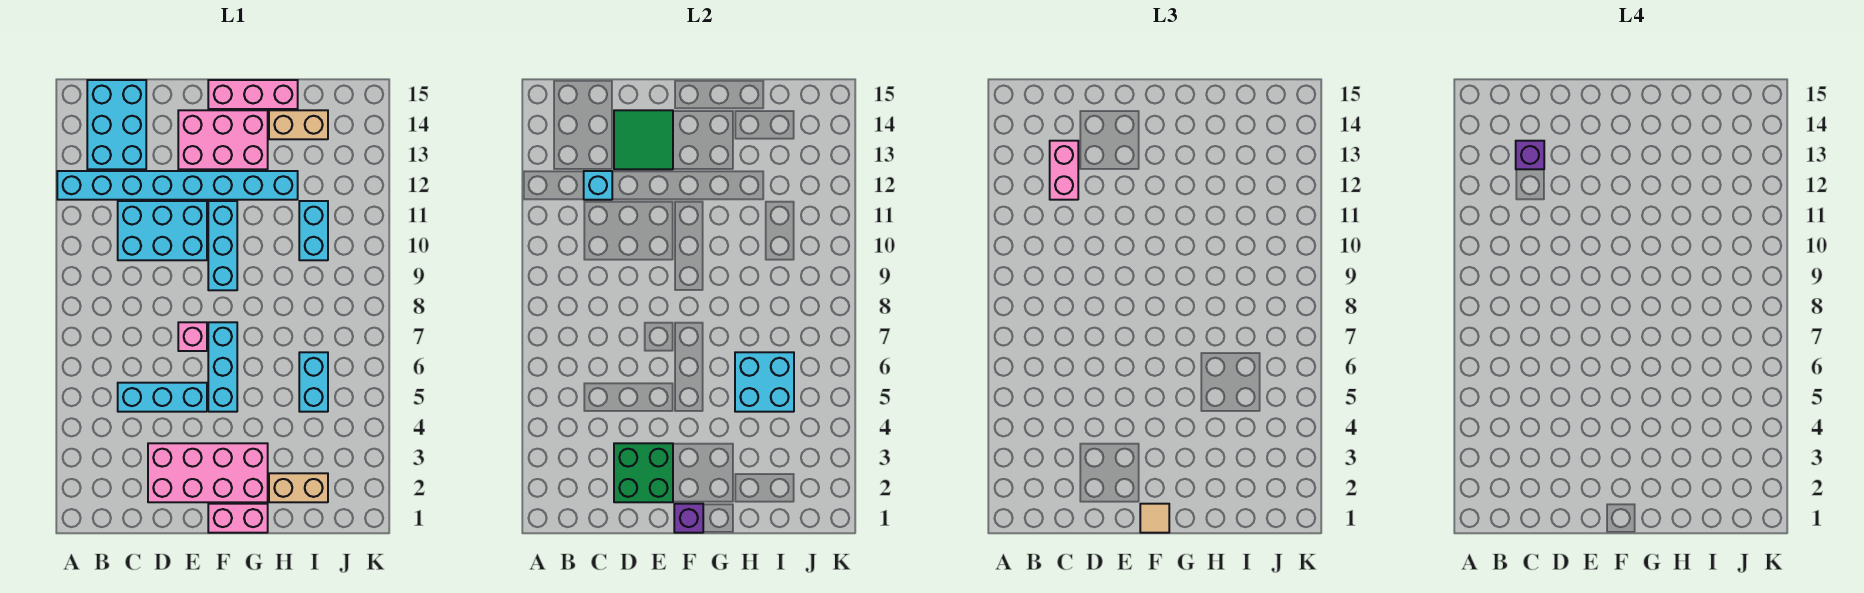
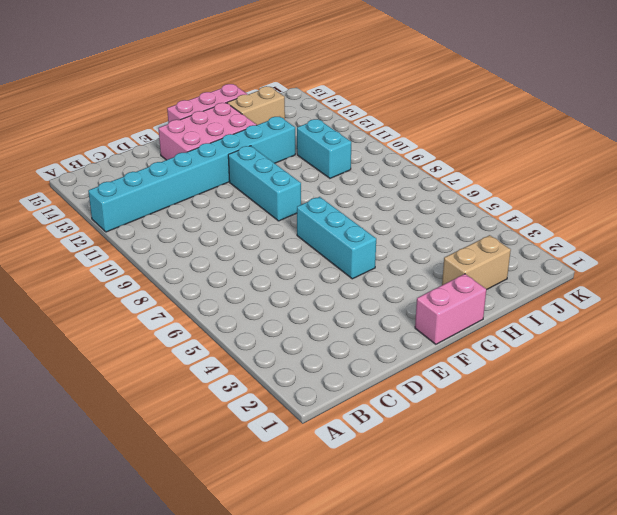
none -> cyan 2x3 brick [87,80,146,169]
none -> cyan 1x3 brick [118,383,207,412]
none -> cyan 2x3 brick [118,201,207,260]

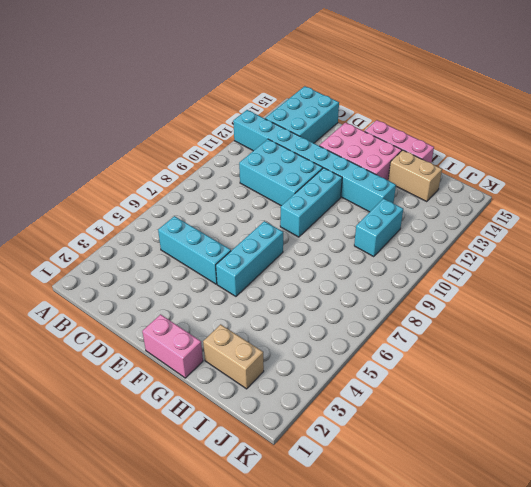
none -> pink 2x4 brick [148,443,268,502]
none -> pink 1x1 brick [178,322,207,351]
none -> cyan 1x2 brick [299,352,328,412]

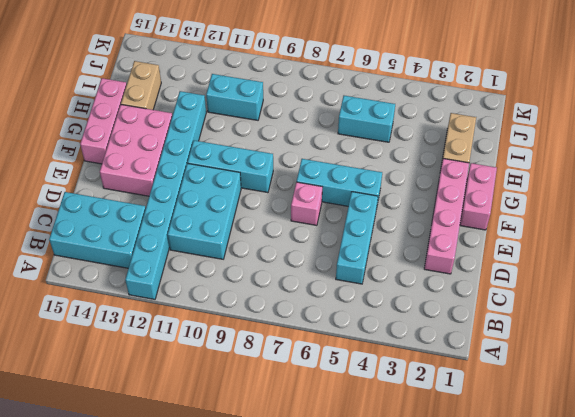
pink 1x4 brick [424,159,469,274] -> pink 2x4 brick [148,443,268,502]
none -> cyan 1x1 brick [584,171,612,200]
none -> green 2x2 brick [614,443,673,502]
none -> green 2x2 tile [614,110,673,169]

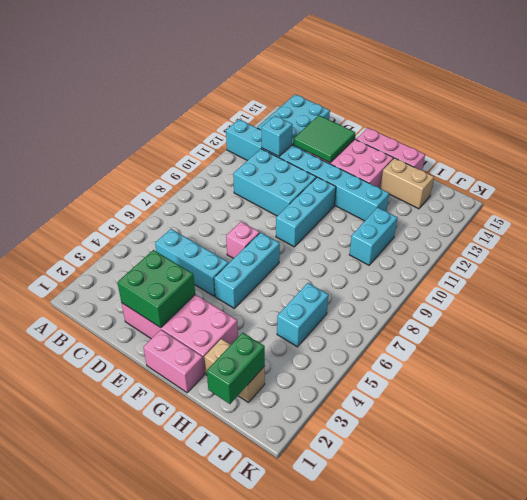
green 1x2 brick [207,333,265,404] -> none
none -> purple 1x1 brick [674,504,703,533]
none -> cyan 2x2 brick [735,352,794,412]
none -> pink 1x2 brick [1050,141,1078,200]

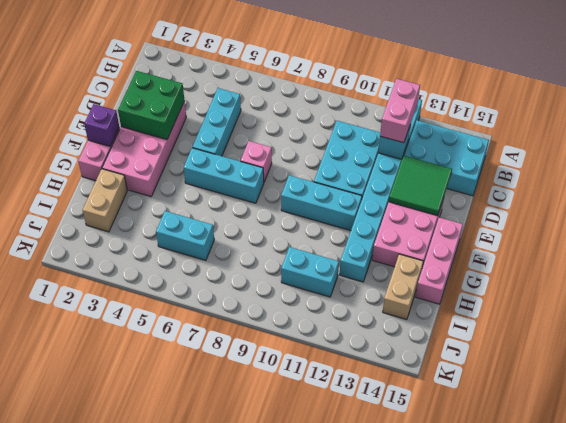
pink 1x2 brick [380,79,420,143] -> pink 1x2 brick turned to [1050,141,1078,200]
none -> cyan 2x2 brick [735,352,794,412]
none -> tan 1x1 tile [1140,504,1169,533]
none -> purple 1x1 brick [1516,141,1544,169]

